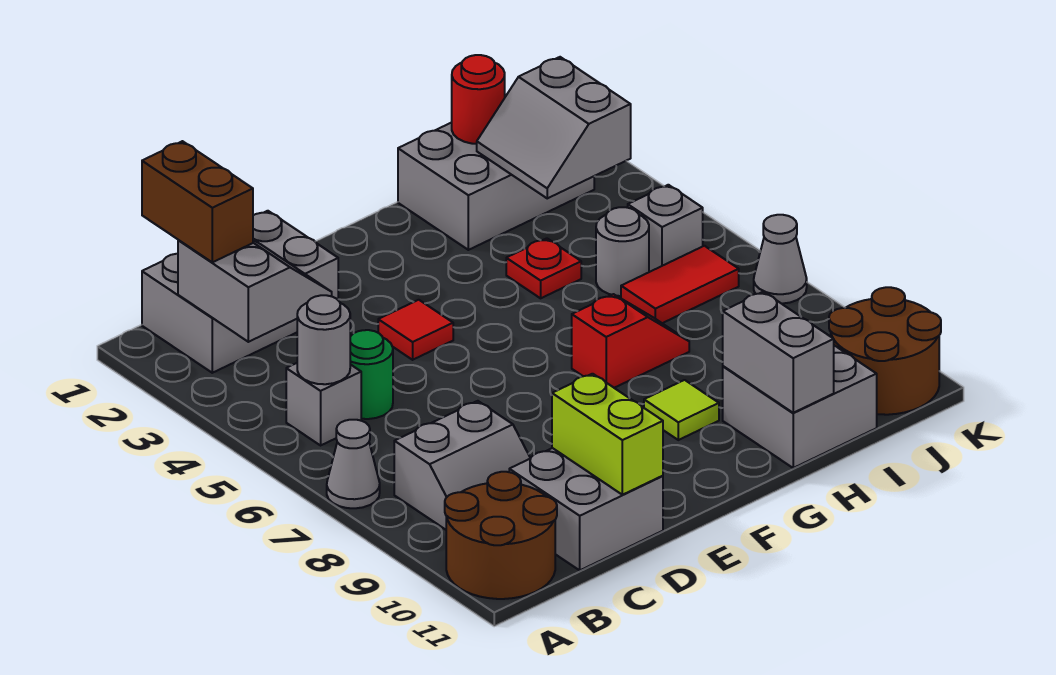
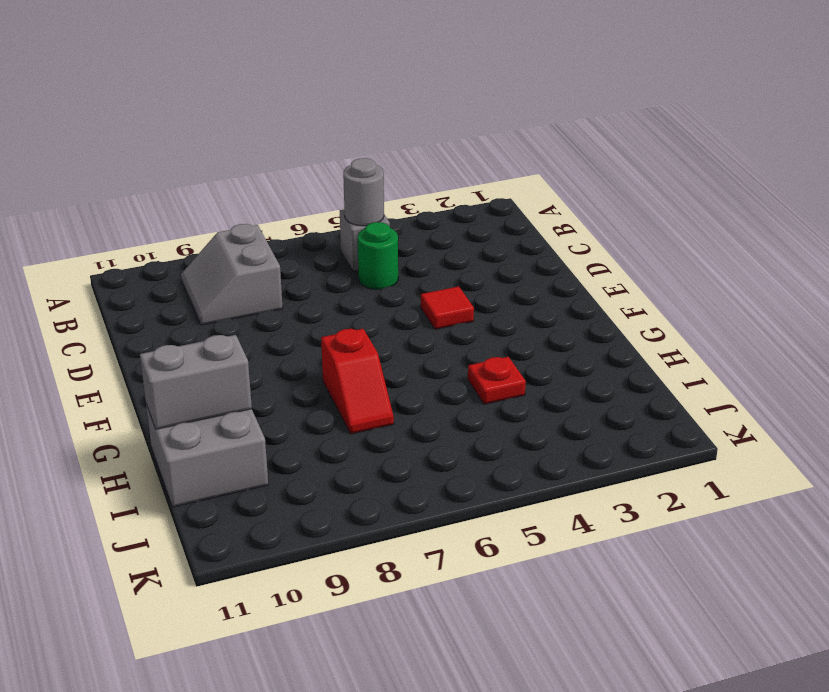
none -> grey 1x1 cone [327,420,380,508]
none -> brown 2x2 round brick [445,472,557,599]
none -> grey 2x3 brick [142,211,338,373]

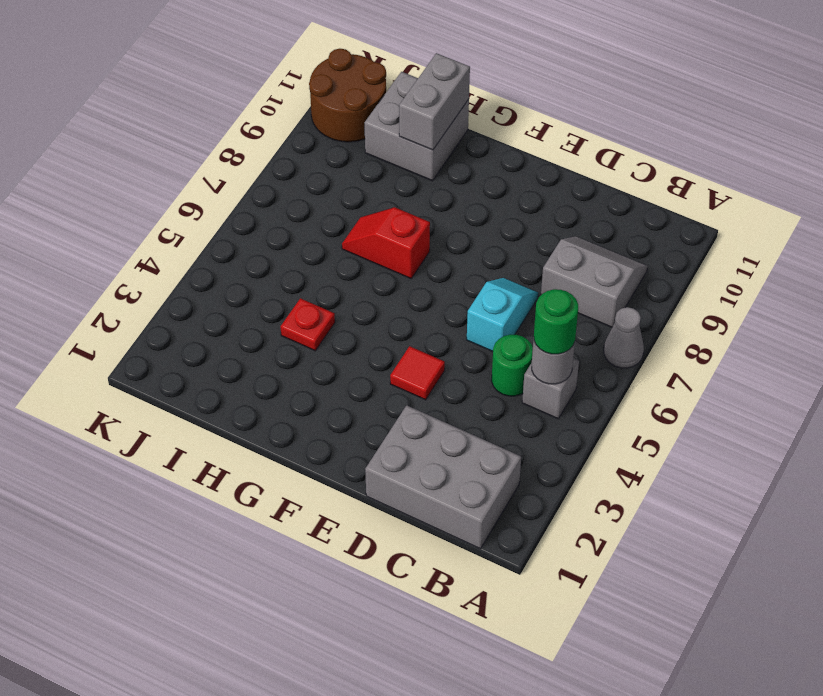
green 1x1 round brick [534,289,578,354] -> none
cyan 1x2 slope [467,278,538,351] -> none
none -> brown 2x2 round brick [445,472,557,599]
none -> grey 2x2 brick [509,448,663,570]
none -> lime 1x1 tile [644,380,719,440]

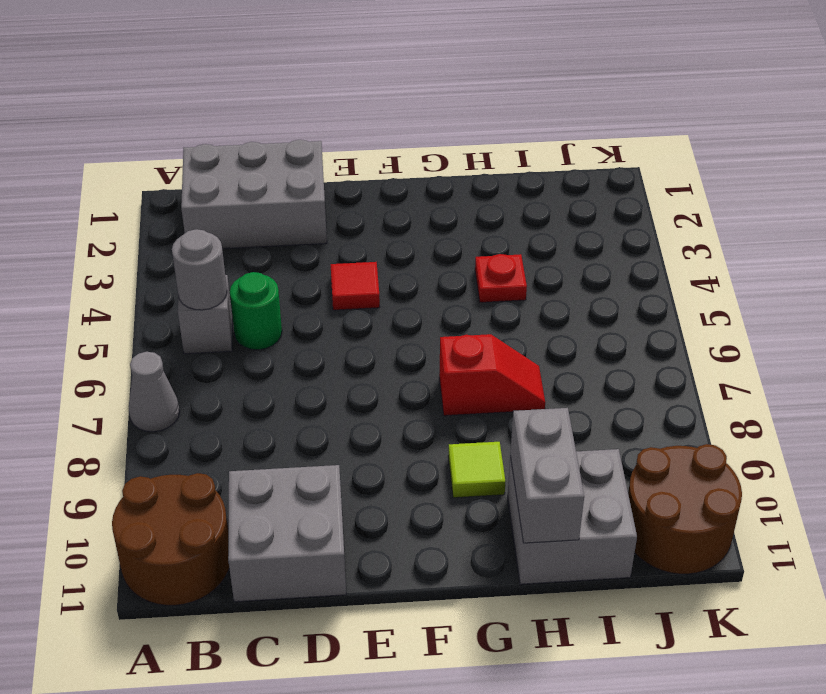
none -> grey 2x2 slope [394,401,531,530]
none -> grey 2x3 brick [398,96,594,250]
none -> grey 1x1 round brick [596,207,649,296]

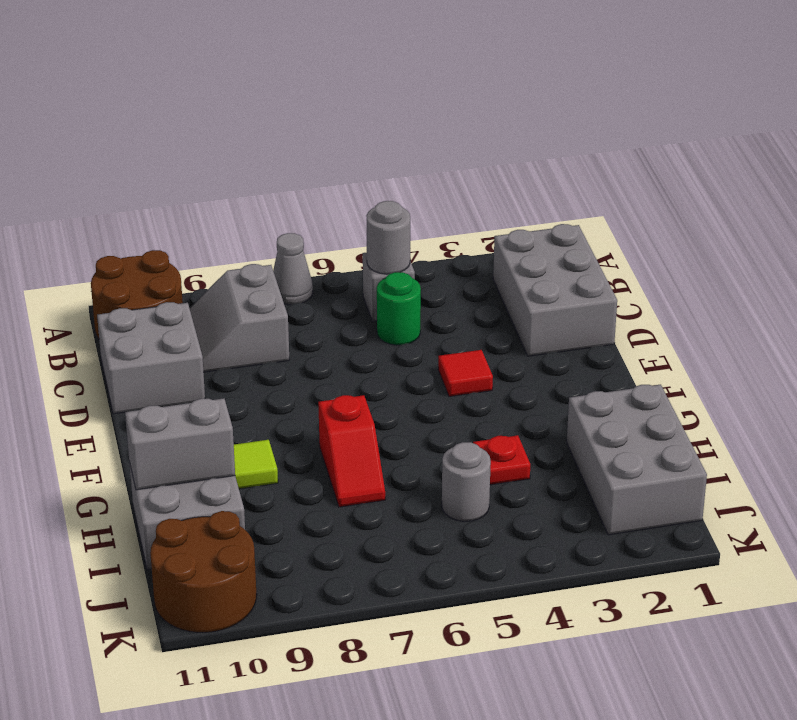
none -> red 1x2 tile [621,246,739,323]
none -> grey 1x1 brick [628,185,703,272]
none -> grey 1x1 cone [754,215,807,304]

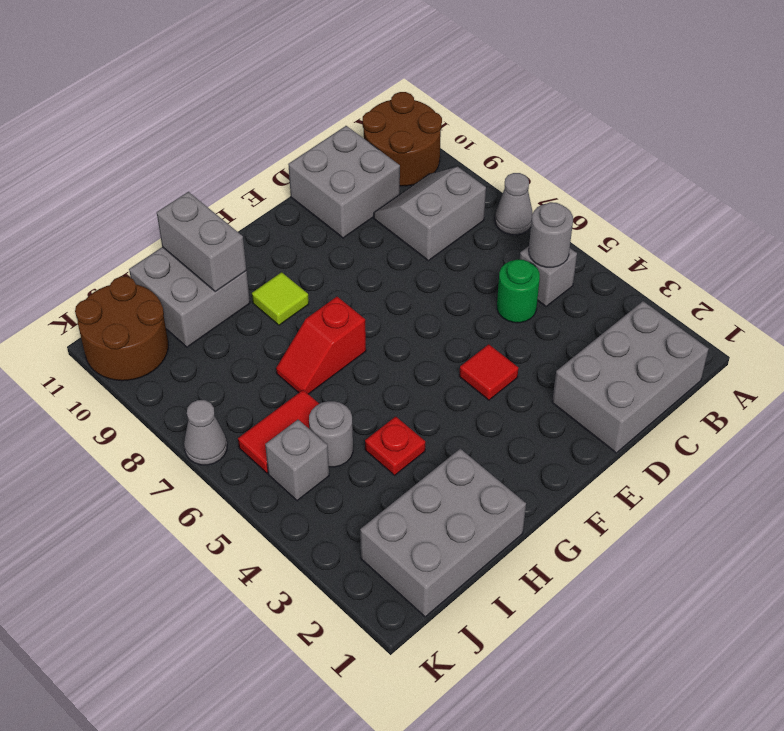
none -> grey 2x2 slope [178,240,332,342]
none -> lime 1x2 brick [552,374,663,495]
none -> red 1x1 round brick [452,55,505,144]

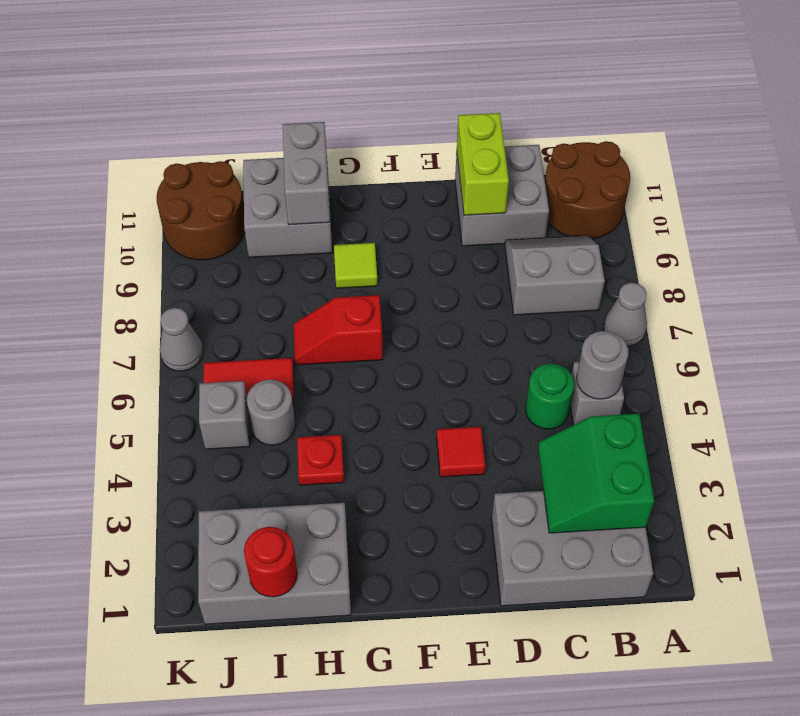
green 2x2 slope [538,414,654,533] -> grey 2x2 slope [178,240,332,342]
none -> grey 2x2 slope [477,57,631,198]
none -> brown 1x2 brick [142,141,253,262]

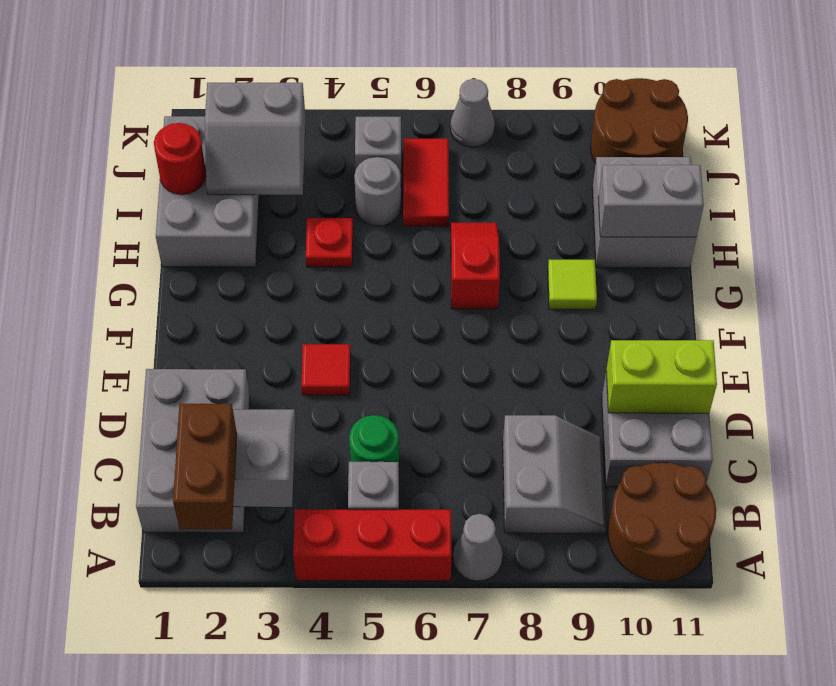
brown 1x2 brick [173,404,237,529] -> brown 1x2 brick turned to [142,141,253,262]
red 1x3 brick [293,509,452,581] -> none
none -> grey 1x1 round brick [297,295,350,384]

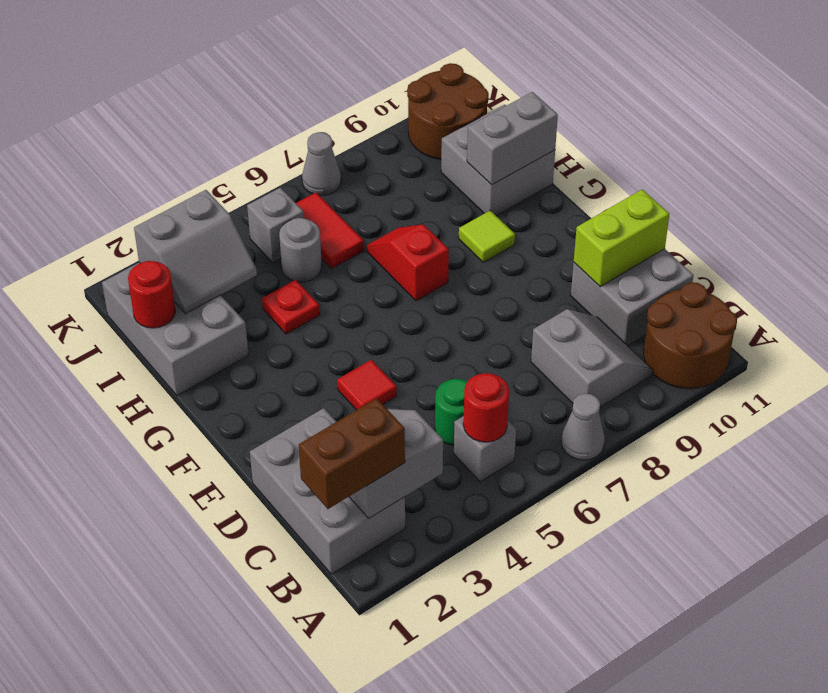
red 1x1 round brick [463,373,509,442] -> grey 1x1 round brick [297,295,350,384]

